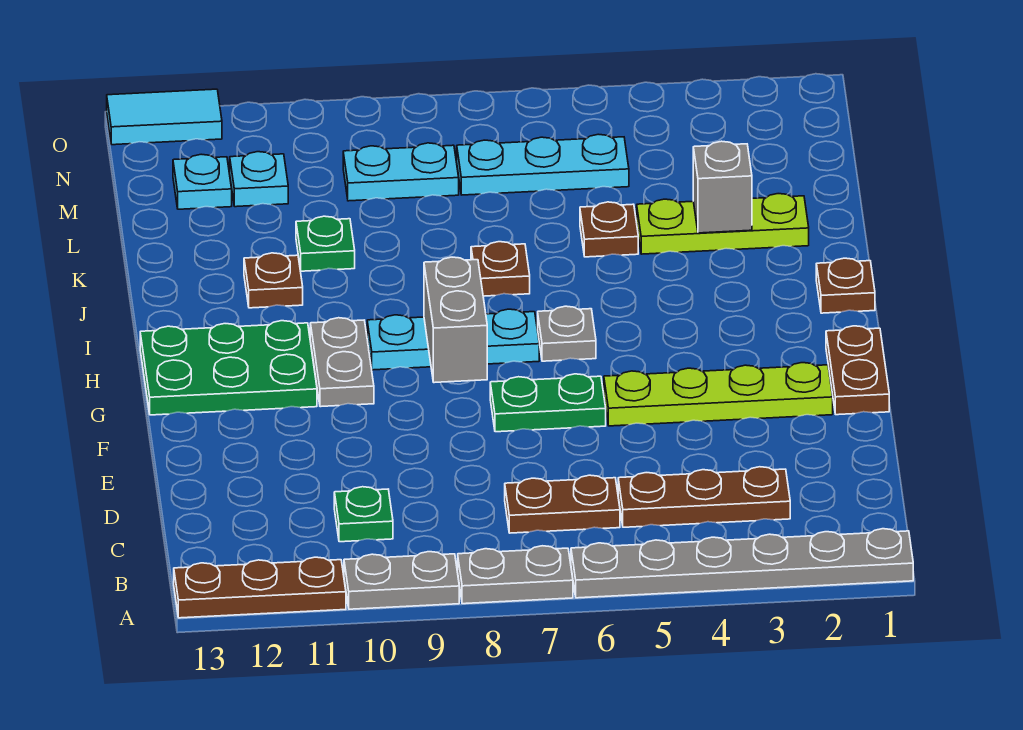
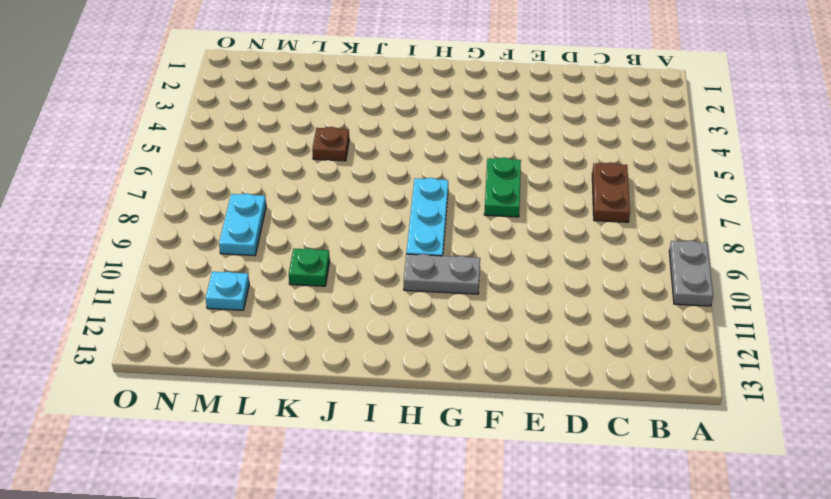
none -> grey 1x6 plate [571,529,913,598]
none -> grey 1x2 plate [458,546,573,604]
none -> brown 1x3 plate [174,557,346,618]

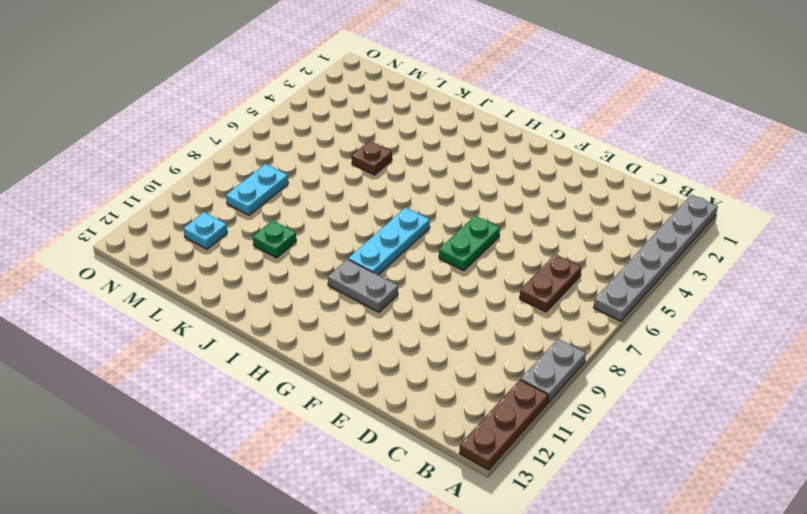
none -> grey 1x2 plate [458,546,573,604]
none -> brown 1x3 plate [618,467,790,527]
none -> green 1x1 plate [334,487,393,542]

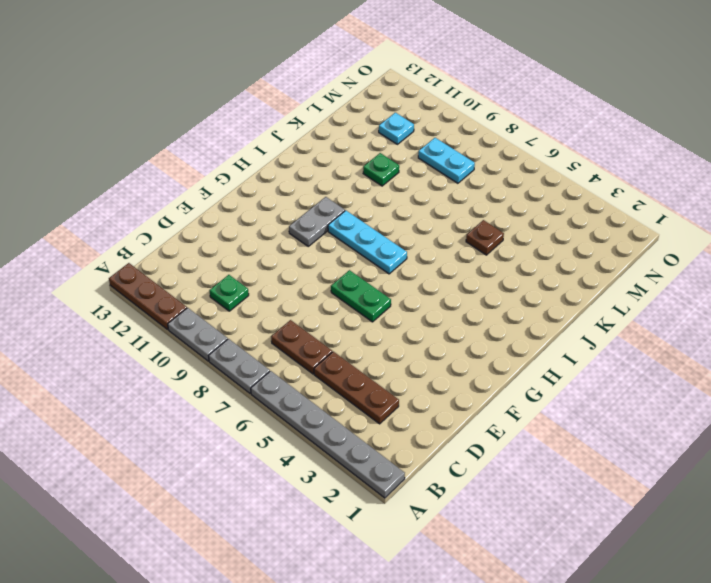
none -> brown 1x2 plate [826,326,889,415]
none -> lime 1x4 plate [604,363,833,426]
none -> green 2x3 plate [140,321,317,415]

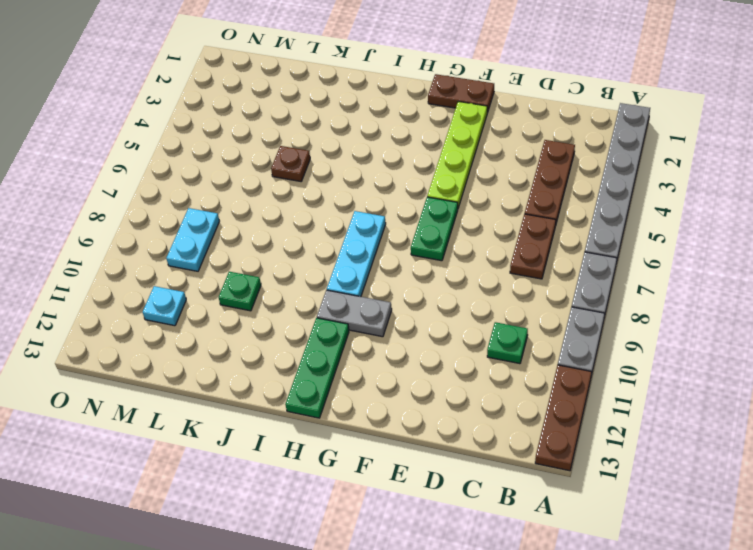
green 1x3 plate [285,318,349,418] -> green 2x3 plate [140,321,317,415]
none -> grey 1x1 plate [538,306,596,361]
none -> brown 1x1 plate [816,258,875,313]
none -> brown 1x1 plate [471,242,530,296]

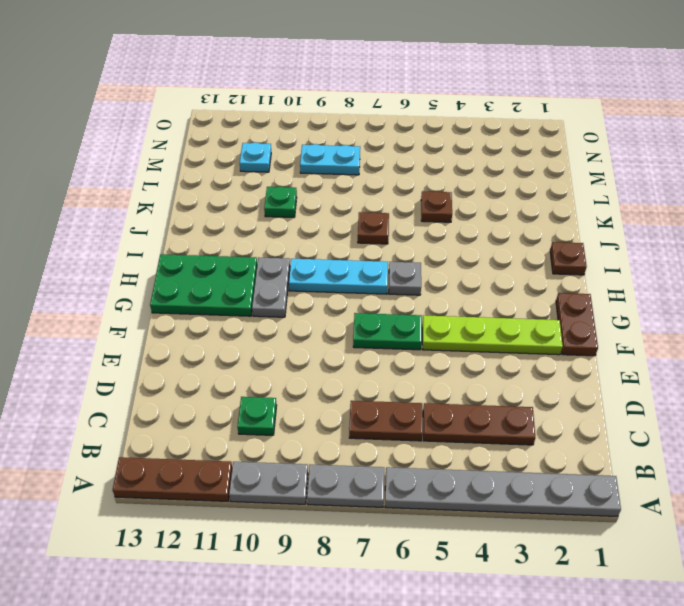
none -> brown 1x1 plate [244,253,303,308]
none -> lime 1x3 plate [637,194,809,254]
none -> cyan 1x3 plate [457,134,629,195]

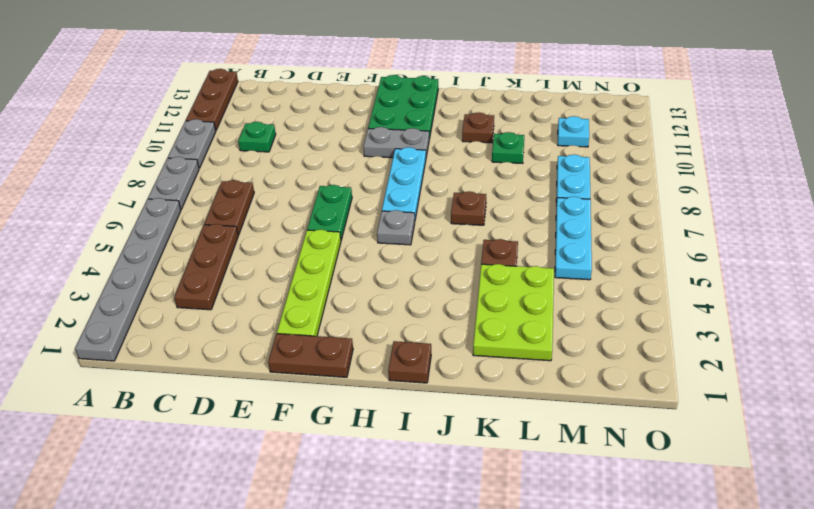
lime 2x3 plate [473,264,554,361] -> lime 1x3 plate [637,194,809,254]
none -> cyan 1x1 plate [173,154,232,209]
none -> cyan 1x2 tile [107,89,222,145]
none -> grey 1x2 brick [424,257,487,383]

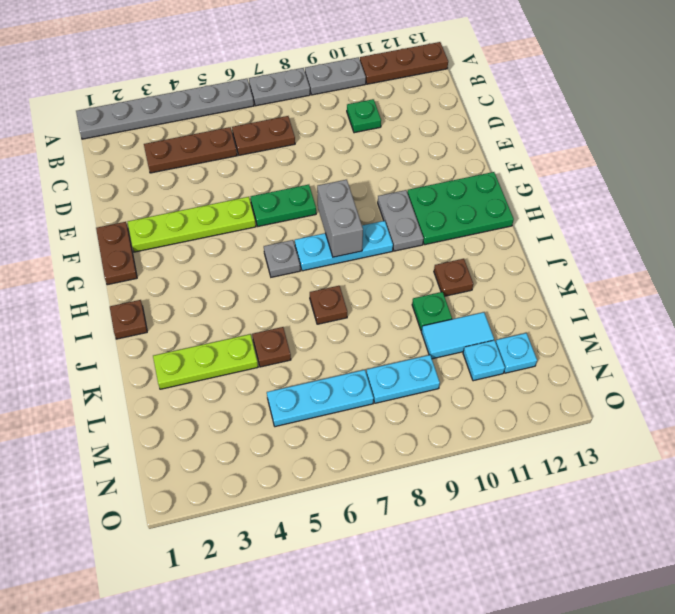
cyan 1x2 tile [421,312,494,359] -> cyan 1x2 tile moved to [107,89,222,145]
none -> grey 1x1 brick [693,141,752,233]

